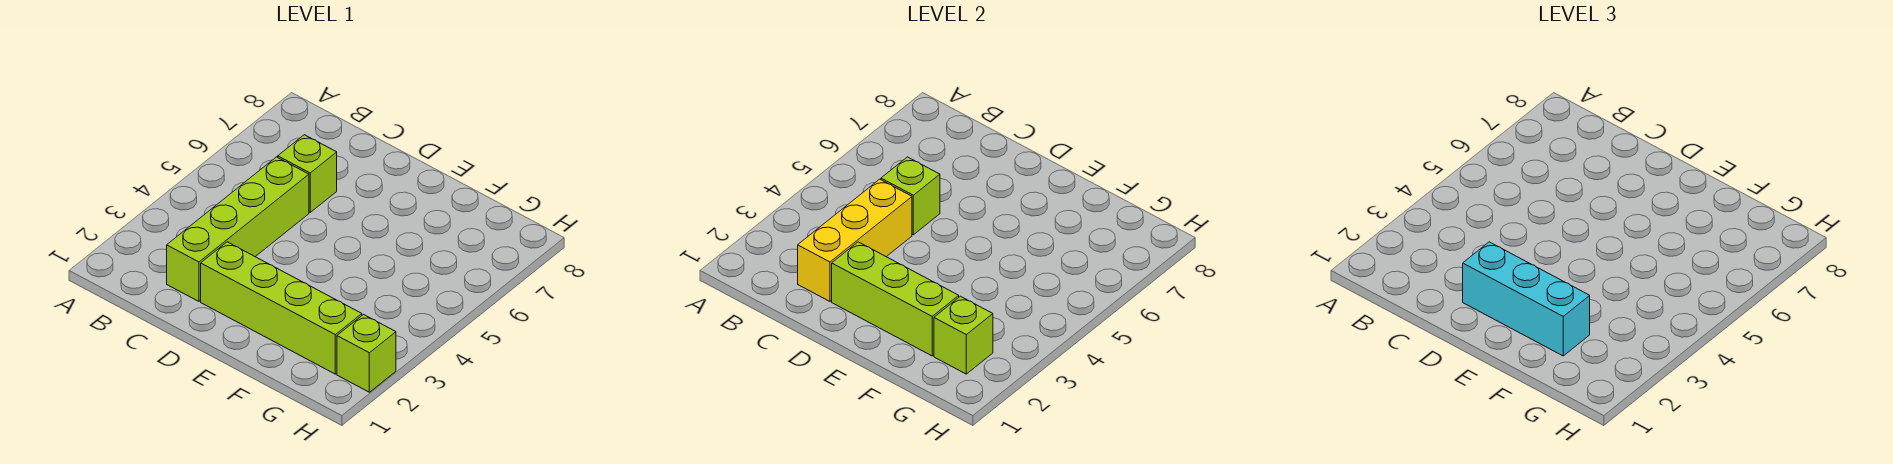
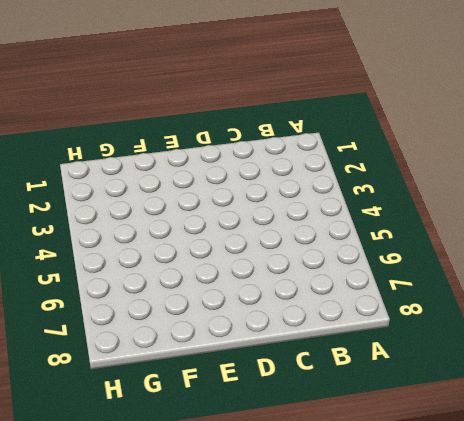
none -> lime 1x4 brick [167,157,309,301]
none -> lime 1x1 brick [278,135,337,212]

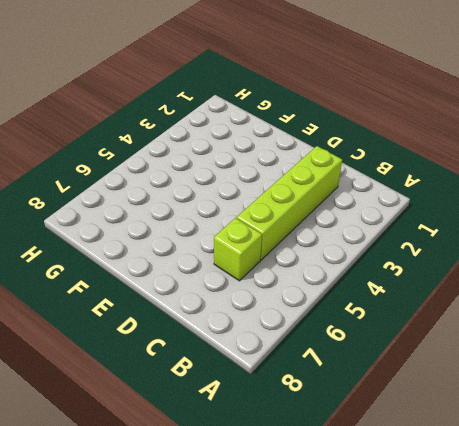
none -> lime 1x4 brick [201,242,362,374]
none -> lime 1x1 brick [337,315,396,392]

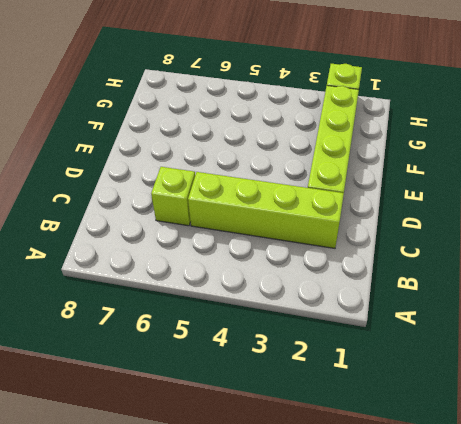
none -> yellow 1x3 brick [798,179,912,301]
none -> lime 1x1 brick [881,157,940,235]

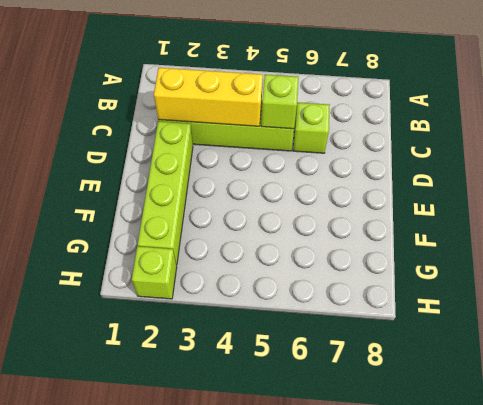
none -> lime 1x3 brick [832,242,959,356]
none -> lime 1x1 brick [934,296,993,374]

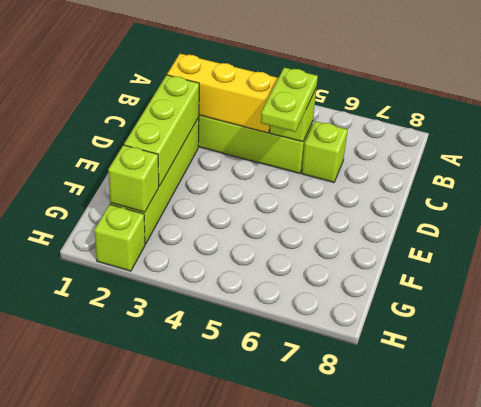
lime 1x2 plate [261,67,318,132] -> none
none -> cyan 1x3 brick [1463,242,1590,356]

